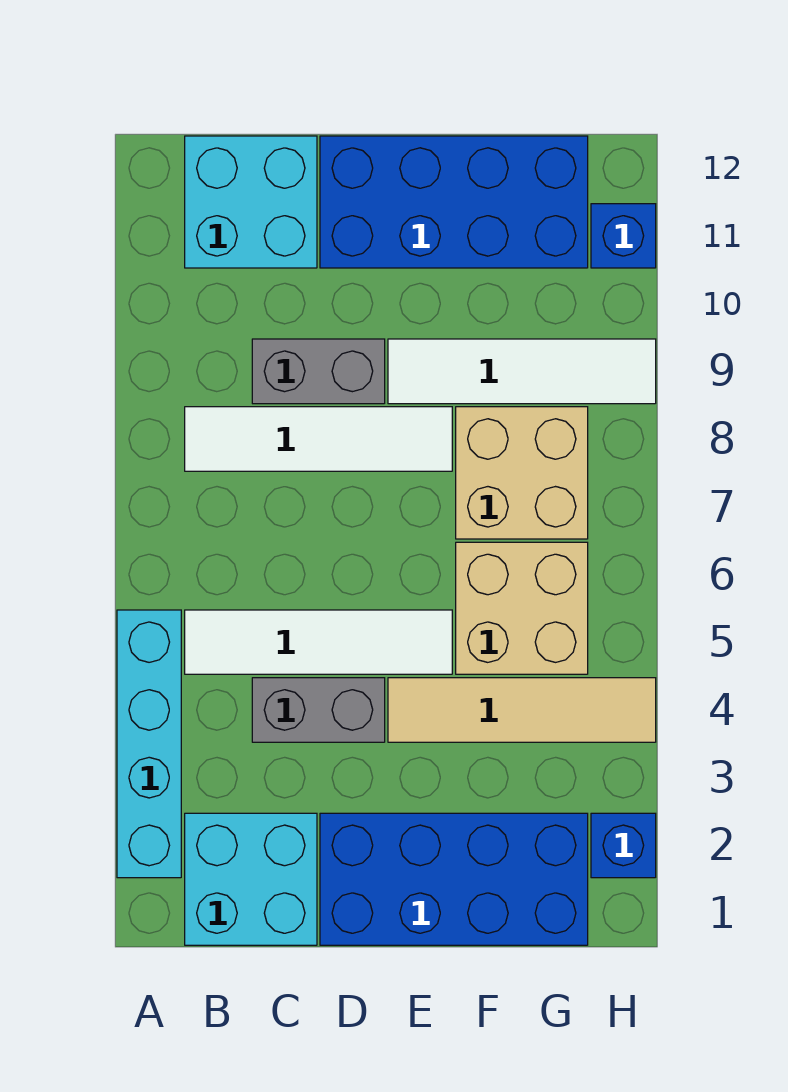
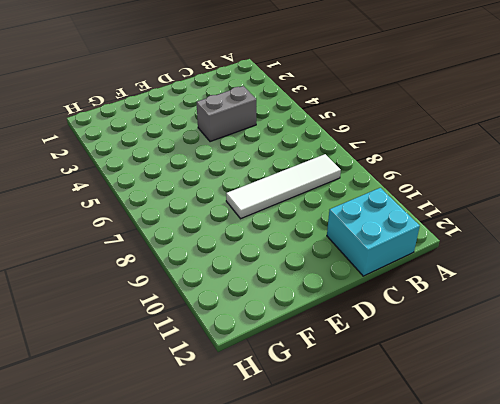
none -> cyan 1x4 brick [117,610,181,878]
none -> cyan 2x2 brick [185,813,317,945]
none -> white 1x4 tile [185,610,452,674]

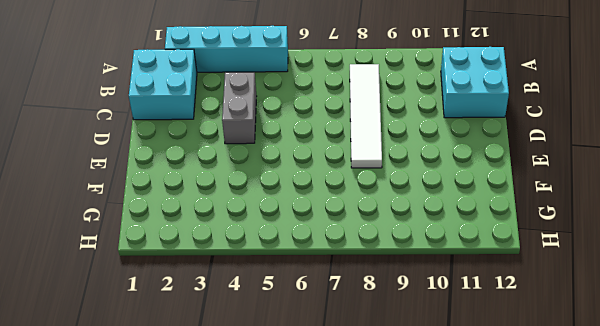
none -> white 1x4 tile [185,610,452,674]
none -> grey 1x2 brick [252,339,385,404]
none -> blue 2x4 brick [320,813,588,945]

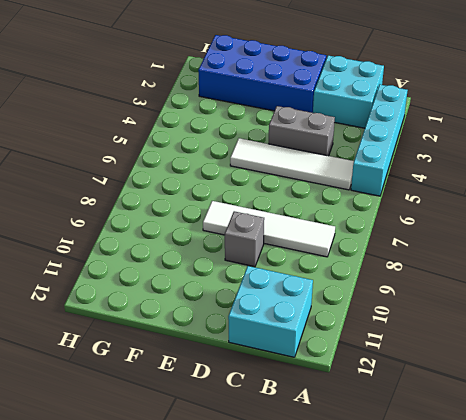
grey 1x1 brick [225,211,264,267] -> grey 1x2 brick [252,339,385,404]
none -> blue 2x4 brick [320,136,588,268]
none -> tan 1x4 tile [388,678,656,742]
none -> white 1x4 tile [388,339,656,404]

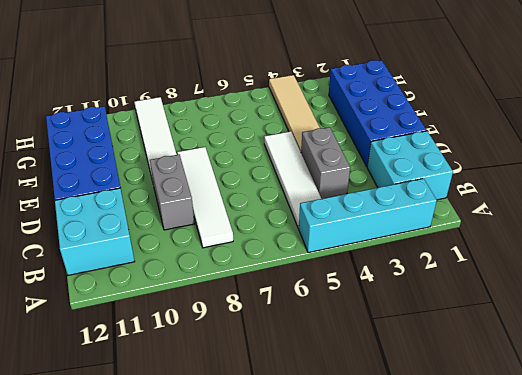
none -> tan 2x2 brick [456,542,588,674]
none -> tan 2x2 brick [456,407,588,539]
none -> blue 1x1 brick [591,813,656,878]

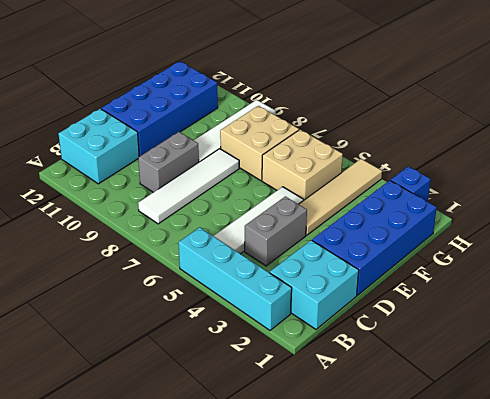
none -> blue 1x1 brick [591,204,656,268]

